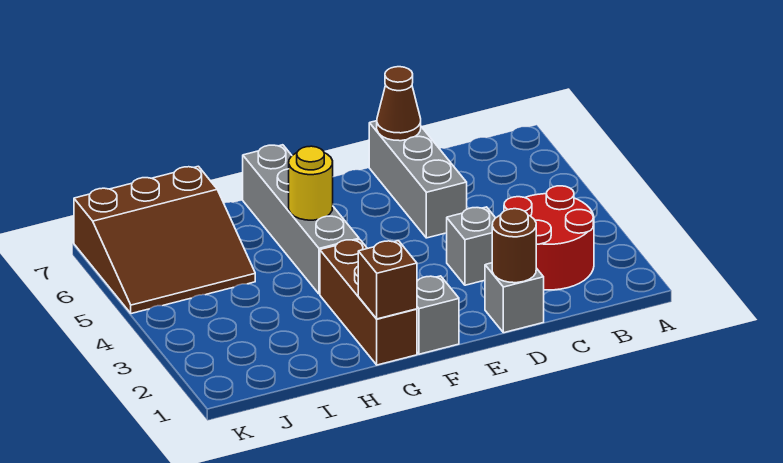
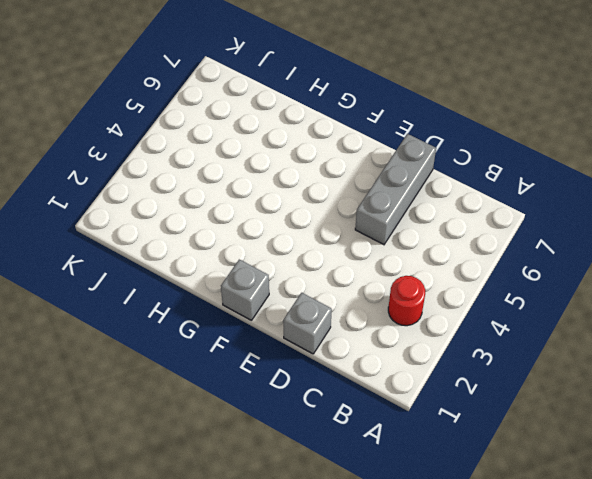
red 1x1 round brick [388,276,425,326] -> red 2x2 round brick [504,186,594,290]
none -> grey 1x1 brick [447,207,495,285]
none -> brown 1x3 brick [320,240,417,365]
none -> grey 1x4 brick [243,145,359,294]

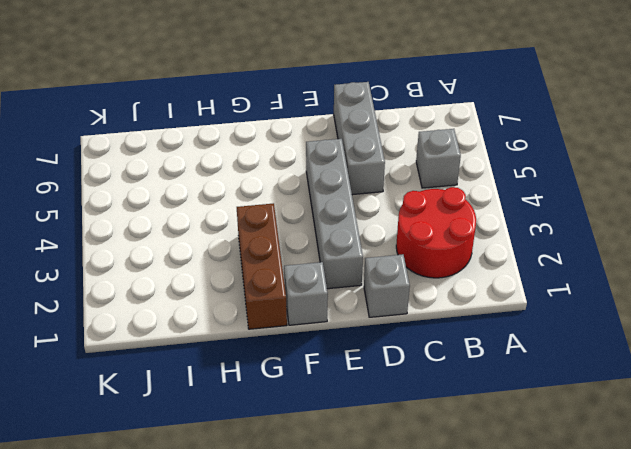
grey 1x1 brick [416,129,461,188] -> grey 1x1 brick moved to [447,207,495,285]
grey 1x4 brick [306,139,363,289] -> grey 1x4 brick moved to [243,145,359,294]
none -> brown 3x3 slope [74,166,255,314]
none -> brown 1x1 round brick [492,209,536,283]
none -> brown 1x1 cone [377,67,421,141]

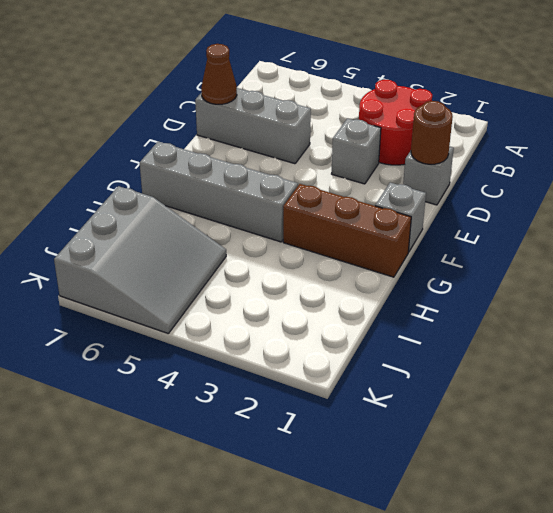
grey 3x3 slope [54,186,226,334] -> brown 3x3 slope [74,166,255,314]
none -> brown 1x1 brick [358,241,417,319]
none -> yellow 1x1 round brick [289,146,333,220]

